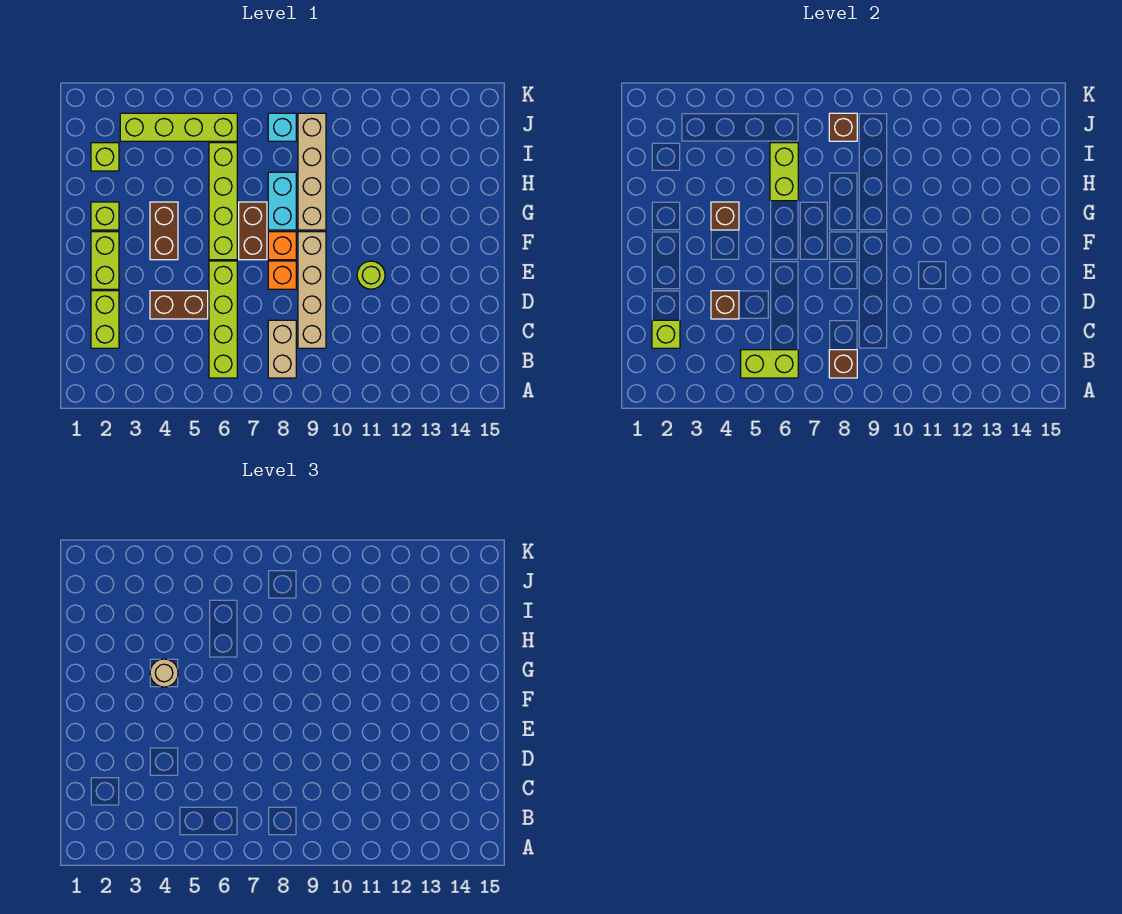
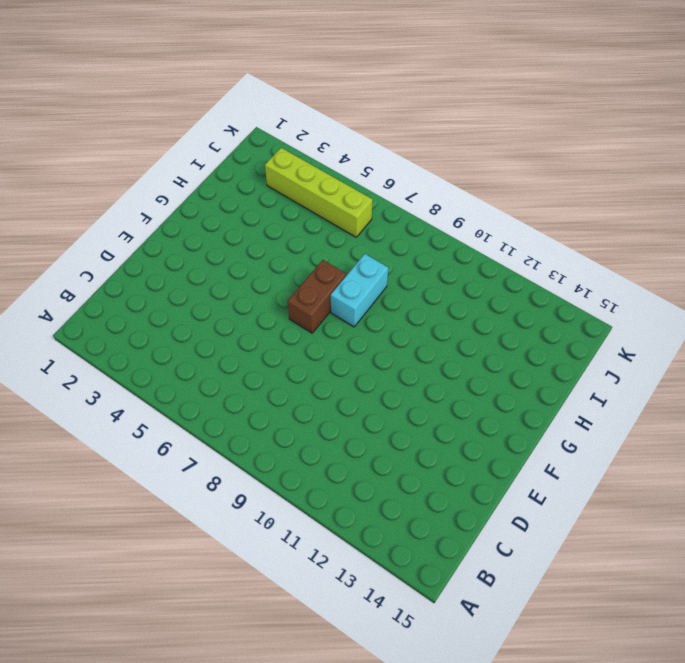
none -> lime 1x4 brick [209,261,237,378]
none -> tan 1x2 brick [268,320,296,378]
none -> lime 1x2 brick [91,291,119,348]

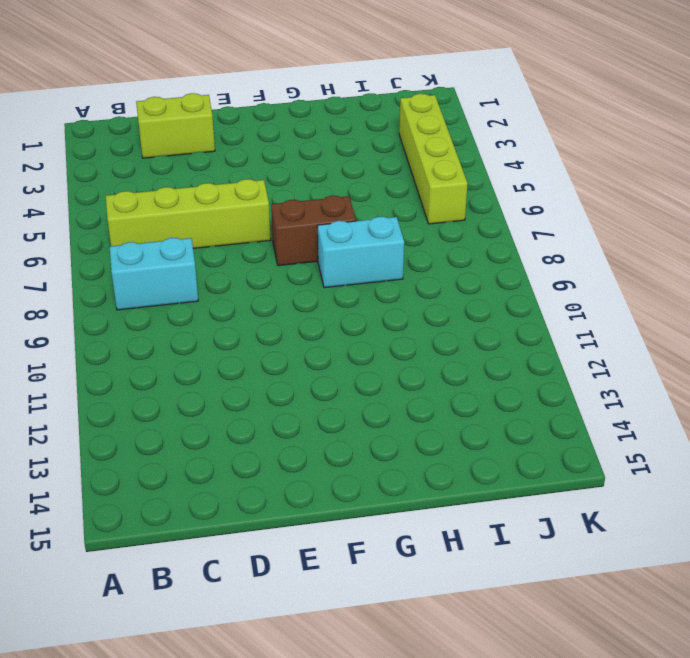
cyan 1x2 brick [110,238,198,310] -> tan 1x2 brick [268,320,296,378]
none -> tan 1x4 brick [298,232,326,348]
none -> brown 1x2 brick [150,291,208,319]
none -> lime 1x2 brick [91,232,119,289]

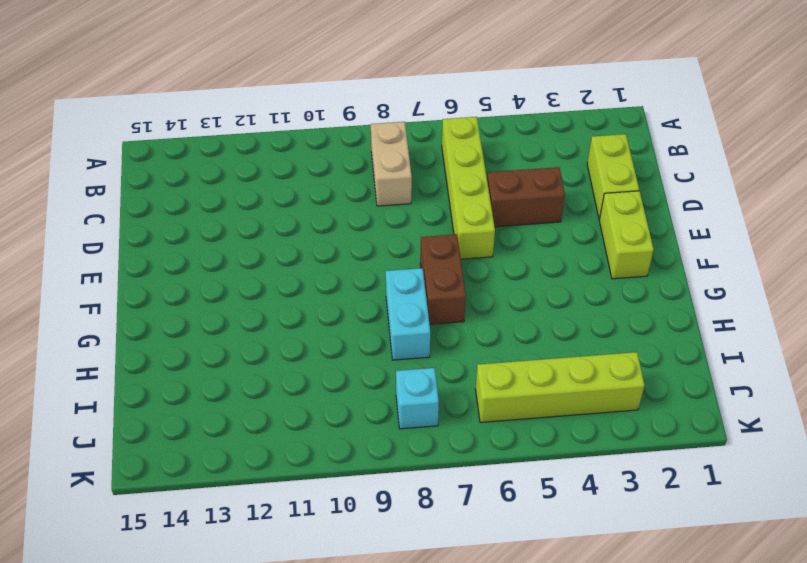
none -> tan 1x4 brick [298,232,326,348]
none -> orange 1x1 brick [268,261,296,289]
none -> lime 1x1 round brick [357,261,385,289]

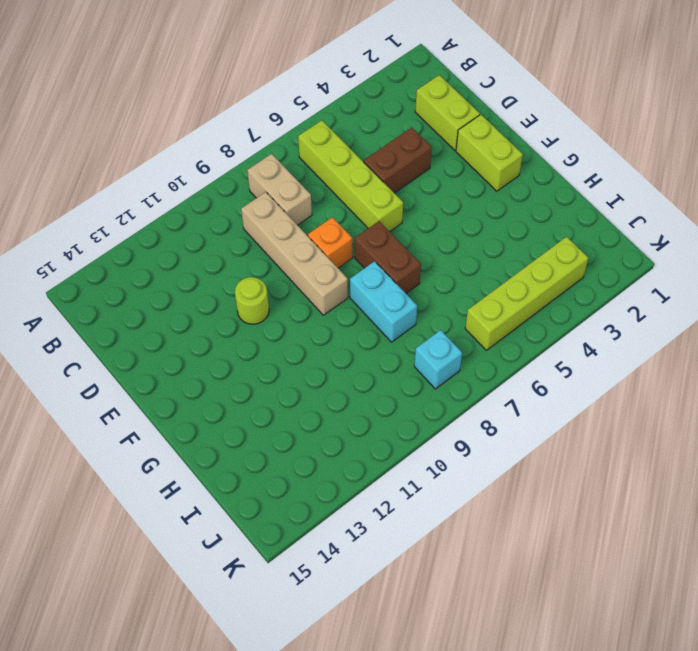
none -> brown 1x2 brick [150,202,178,260]
none -> lime 1x4 brick [209,143,237,260]
none -> orange 1x1 brick [268,232,296,260]

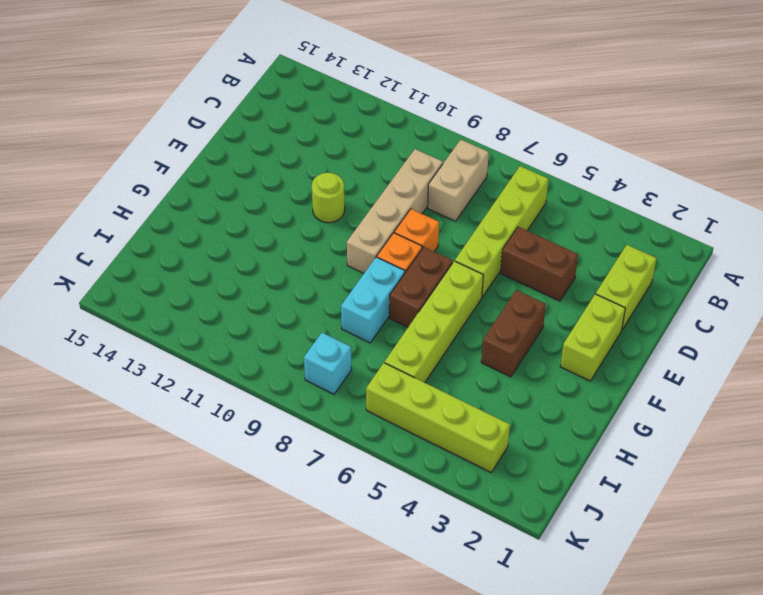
none -> lime 1x1 brick [91,202,119,230]
none -> tan 1x4 brick [298,113,326,230]
none -> lime 1x1 brick [91,143,119,171]

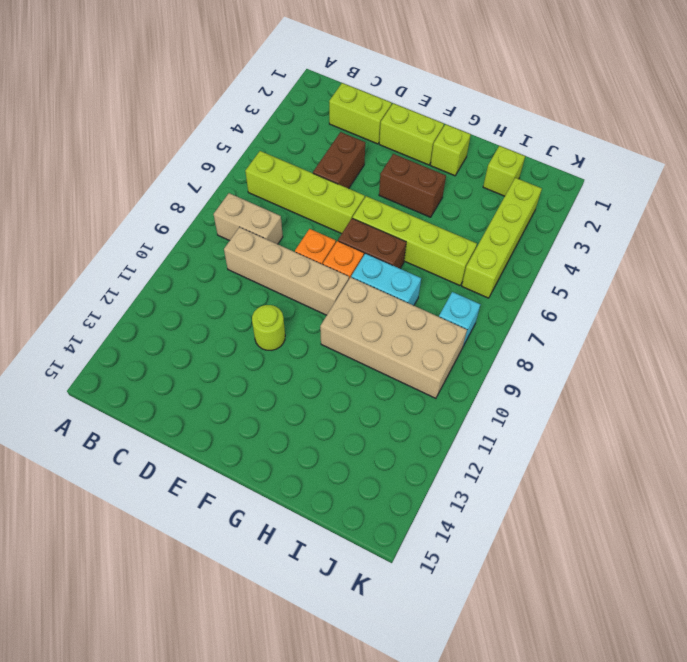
tan 2x4 brick [320,277,467,398] -> tan 1x4 brick [298,113,326,230]
none -> lime 1x2 brick [741,350,798,378]
none -> brown 1x1 brick [829,350,857,378]
none -> lime 1x1 brick [652,320,680,348]

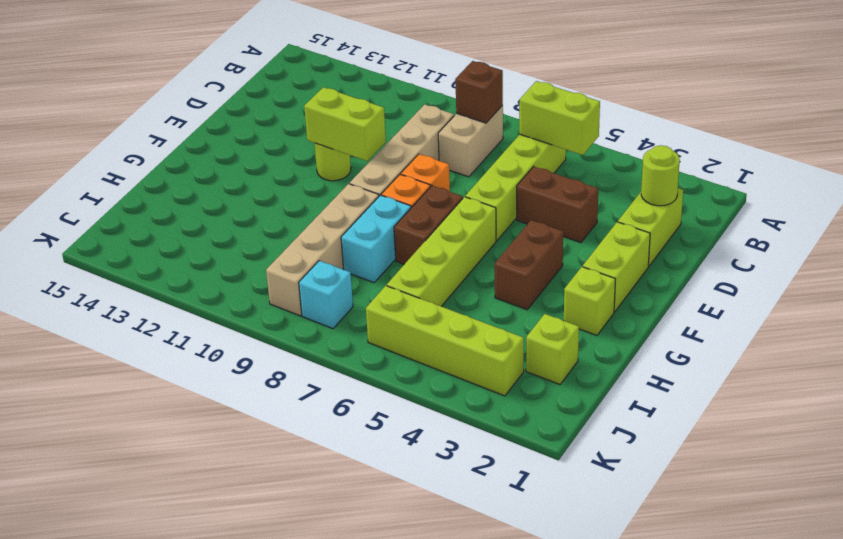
lime 1x1 round brick [641,145,680,206] -> lime 1x1 brick [652,320,680,348]
lime 1x2 brick [304,87,386,161] -> lime 1x2 brick turned to [770,143,798,201]
none -> brown 1x1 brick [711,291,739,319]
none -> brown 1x1 brick [711,202,739,230]
none -> brown 1x1 brick [829,113,857,141]

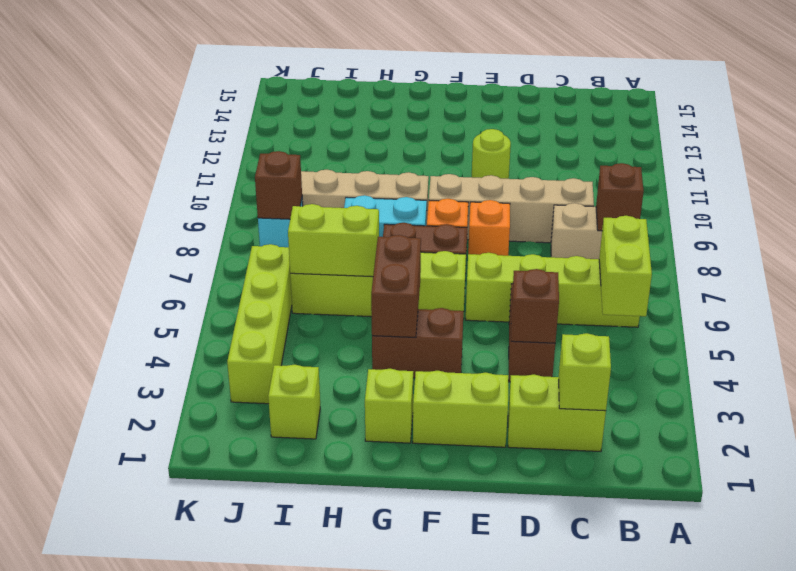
brown 1x2 brick [371,235,421,337] -> brown 1x1 brick [711,202,739,230]
none -> tan 1x1 round brick [150,659,178,687]

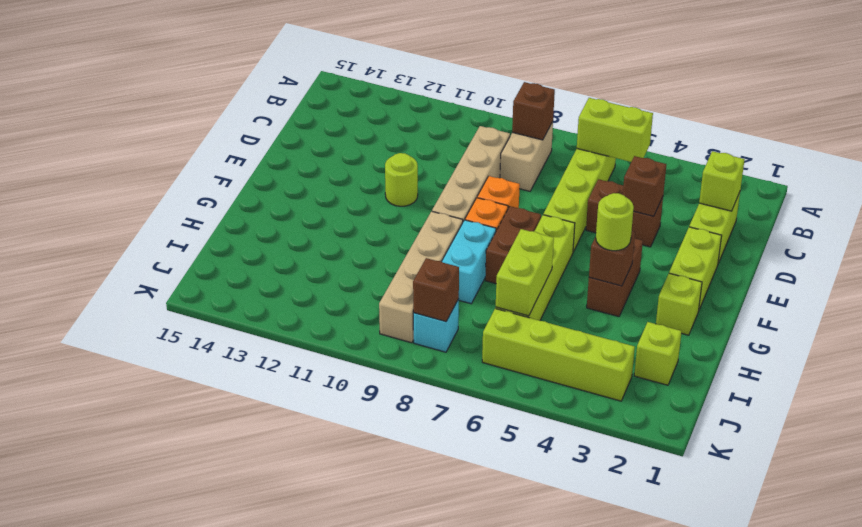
lime 1x1 round brick [596,193,634,251] -> tan 1x1 round brick [150,659,178,687]

